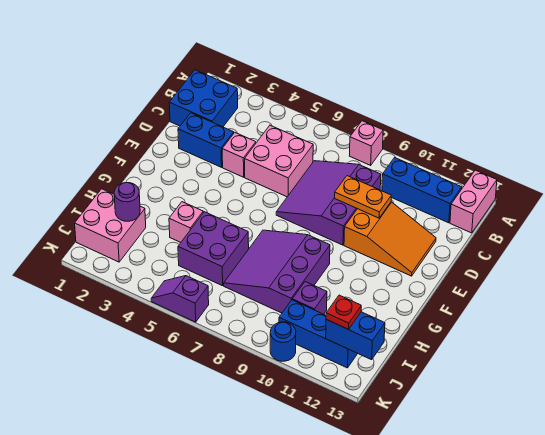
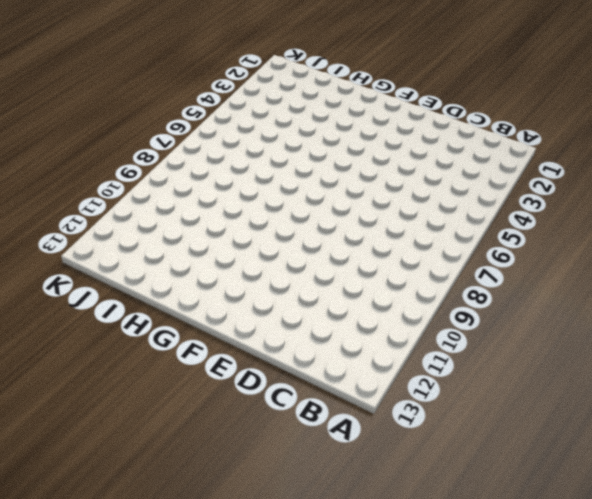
none -> pink 1x1 brick [349,121,383,165]
none -> pink 1x2 brick [450,170,497,233]
none -> blue 2x2 brick [169,70,238,127]

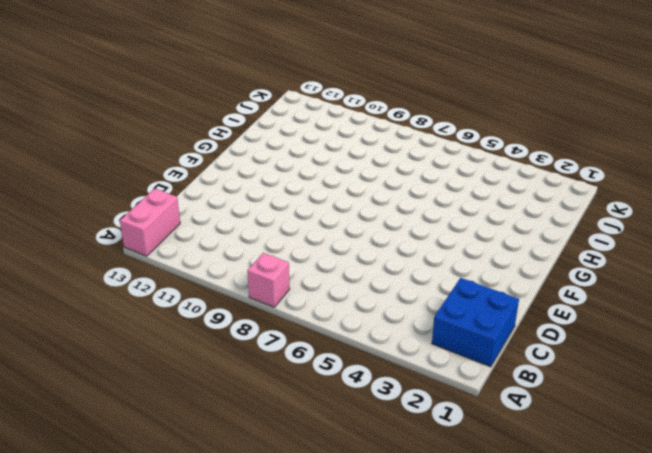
none -> blue 1x3 brick [382,158,462,223]
none -> pink 2x2 brick [245,125,313,197]
none -> purple 3x3 slope [276,161,381,245]

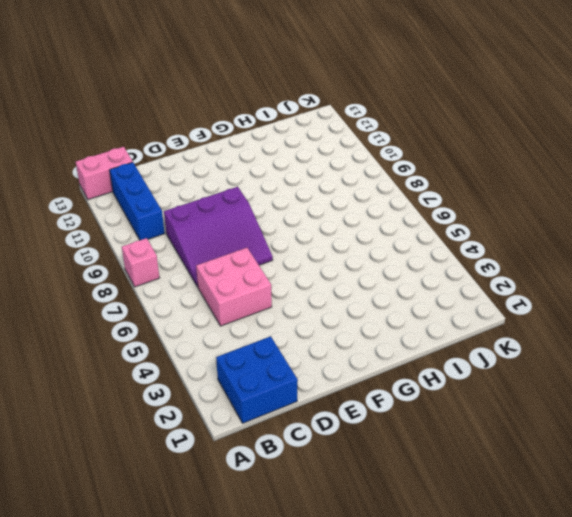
none -> blue 1x2 brick [178,113,234,167]
none -> pink 1x1 brick [222,133,256,177]
none -> orange 2x3 slope [344,202,436,276]

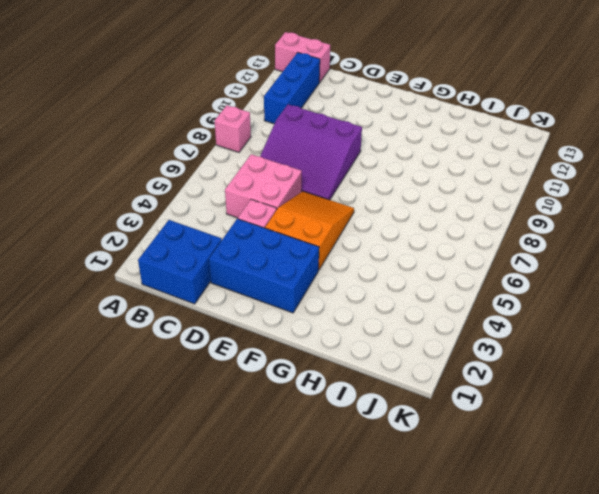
blue 2x3 brick [209,219,319,313] -> blue 1x2 brick [178,113,234,167]
orange 2x3 slope [265,191,354,270] -> orange 2x3 slope moved to [344,202,436,276]
none -> purple 3x3 slope [224,230,330,313]
none -> pink 1x1 brick [169,202,203,242]
none -> purple 2x2 brick [178,212,249,286]

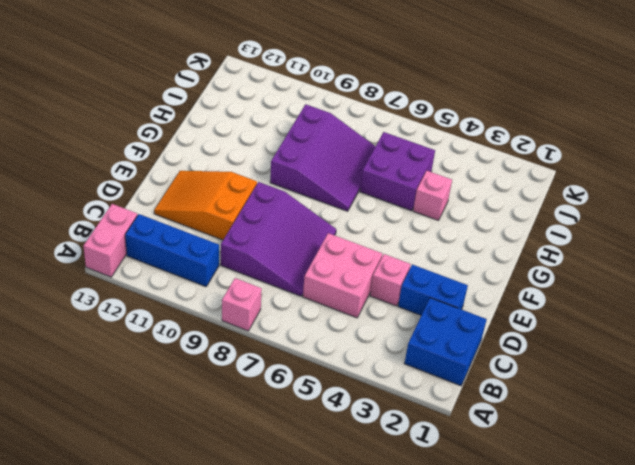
none -> pink 2x2 brick [75,189,146,262]
none -> purple 1x1 brick [292,282,327,314]
none -> blue 1x3 brick [279,300,358,368]

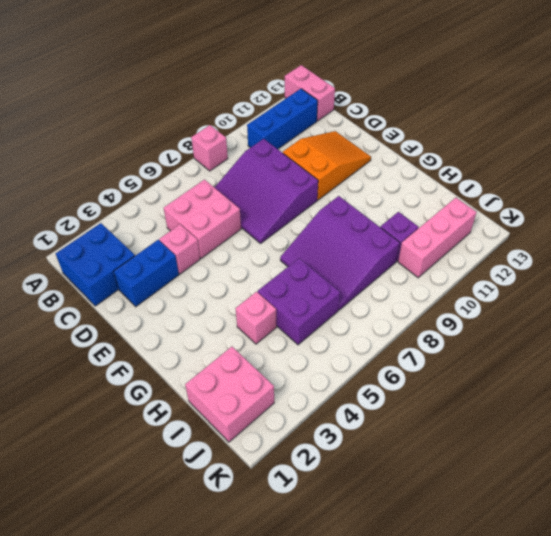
pink 1x3 brick [398,198,476,278] -> blue 1x3 brick [279,300,358,368]
none -> purple 1x2 slope [151,276,209,322]
none -> blue 1x1 round brick [270,322,296,361]
none -> orange 1x2 plate [335,176,391,218]

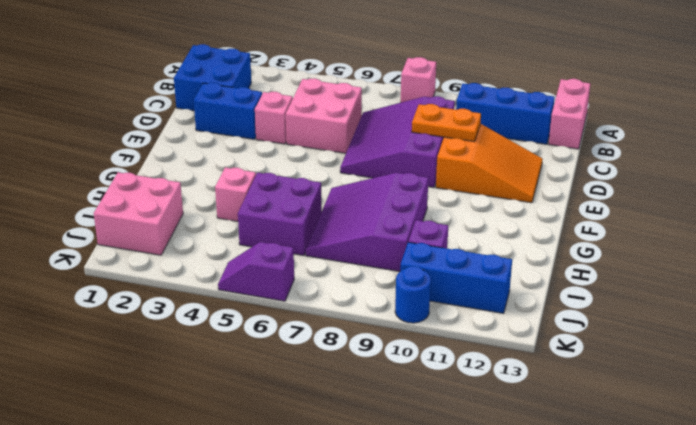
none -> purple 1x1 round brick [114,183,140,221]
none -> blue 1x2 brick [326,312,385,360]
none -> red 1x1 plate [326,295,361,329]

